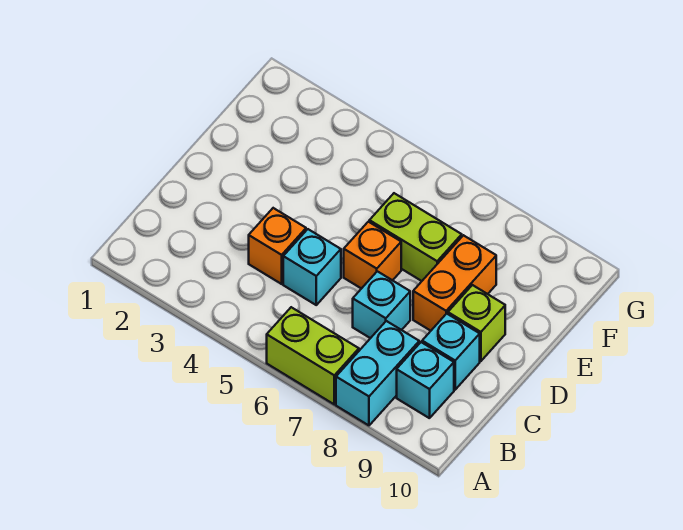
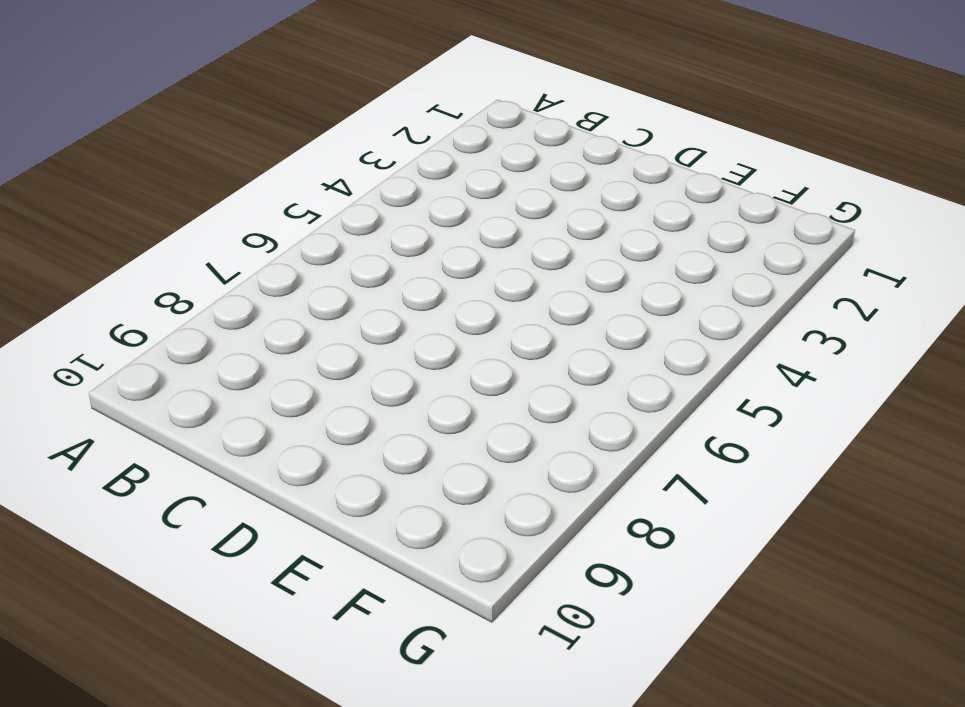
none -> lime 1x2 brick [267,307,359,404]
none -> cyan 1x2 brick [336,321,419,425]

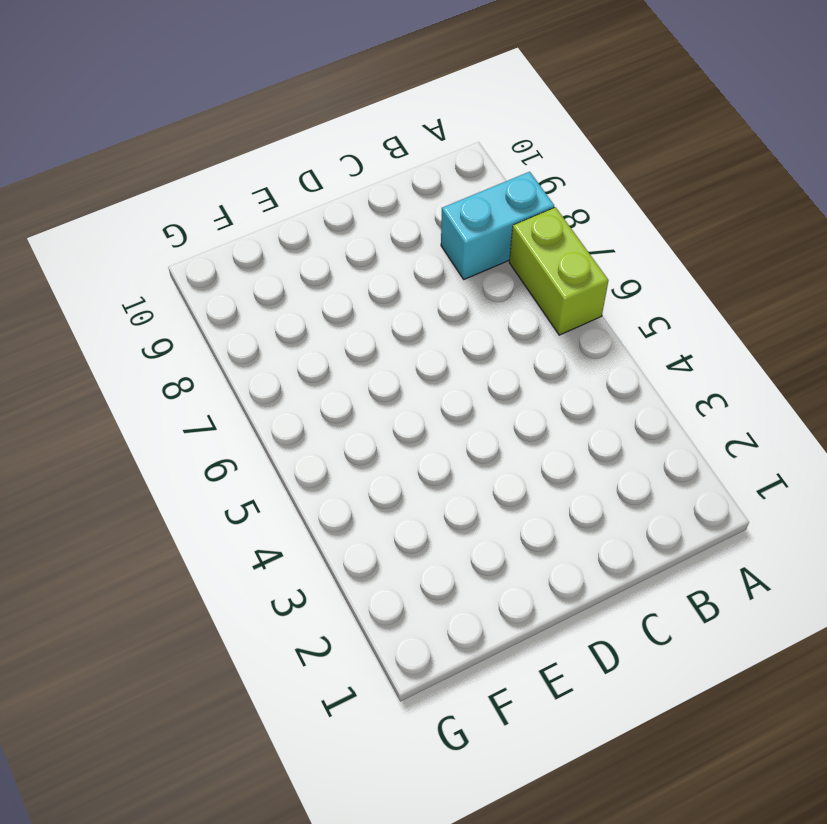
none -> cyan 1x1 brick [397,342,454,418]
none -> orange 1x1 brick [249,208,306,284]

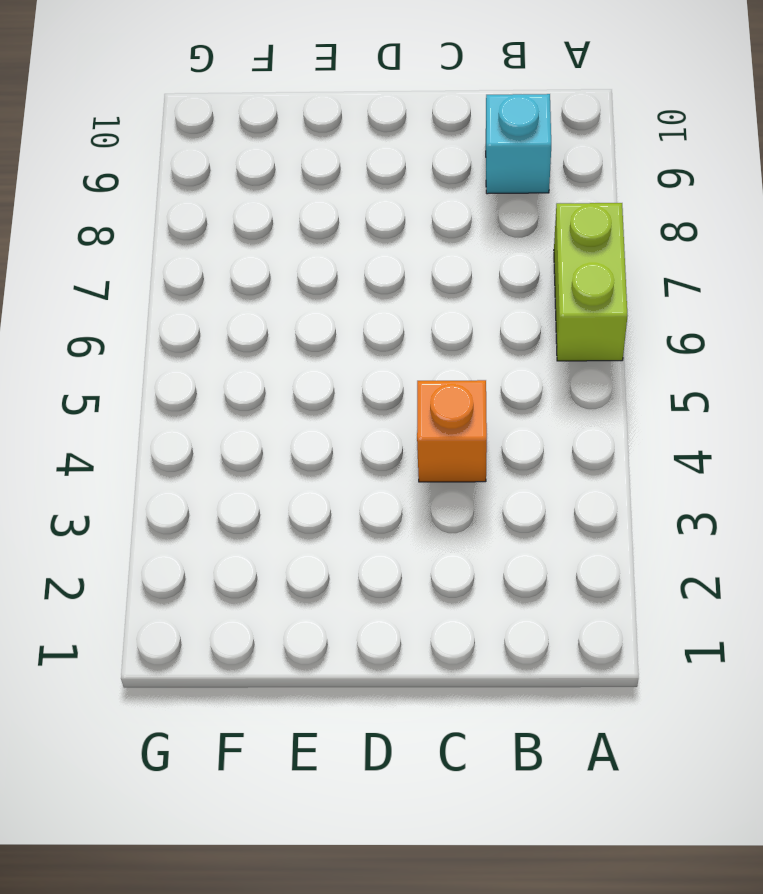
none -> cyan 1x2 brick [336,321,419,425]
none -> cyan 1x1 brick [283,229,341,305]

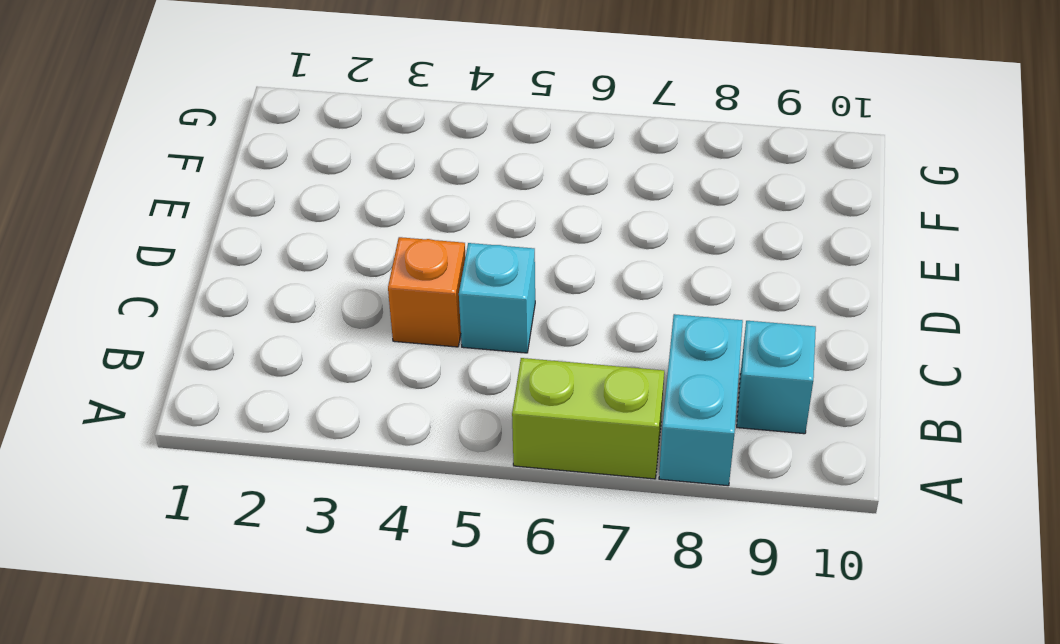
none -> cyan 1x1 brick [353,271,410,338]
none -> cyan 1x1 brick [422,314,480,390]

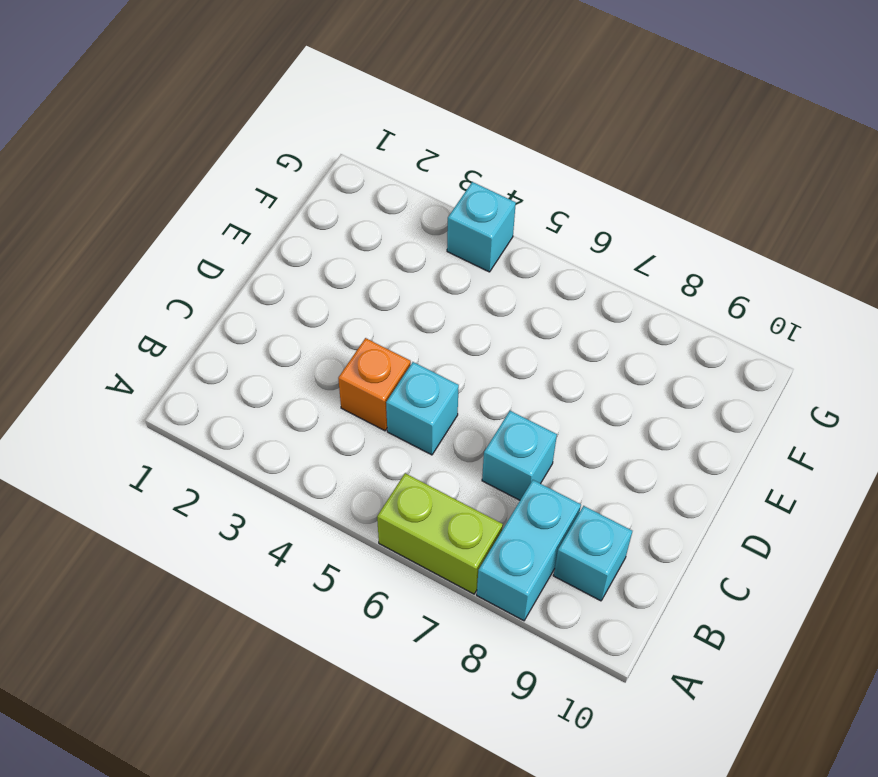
cyan 1x1 brick [447,182,516,272] -> cyan 1x1 brick moved to [422,314,480,390]
none -> orange 1x1 brick [344,222,401,289]
none -> orange 1x2 brick [413,235,496,331]

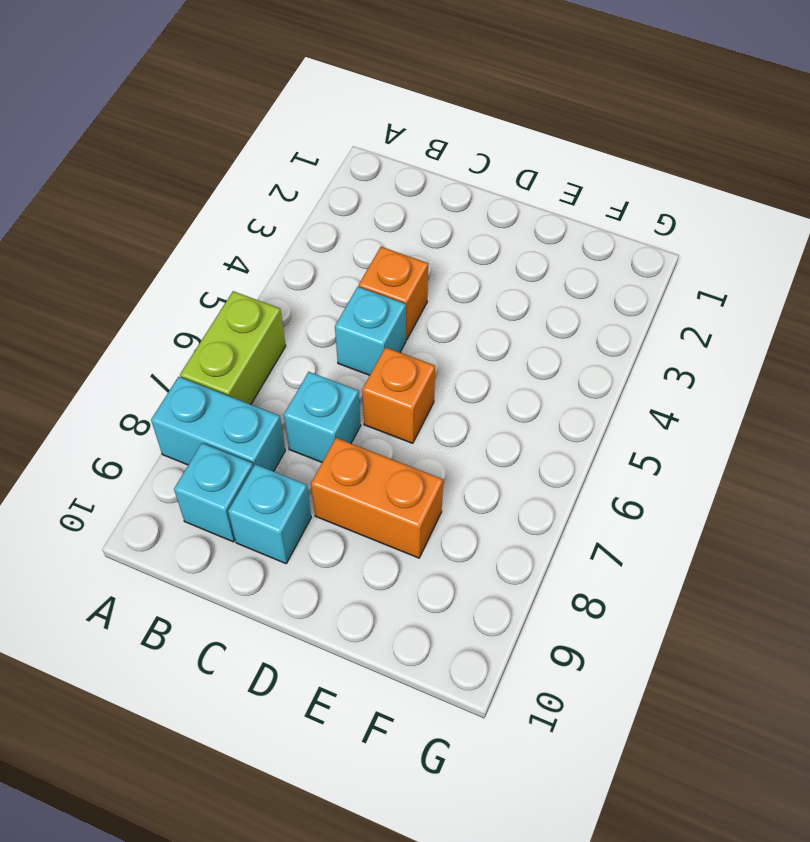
none -> lime 1x1 brick [448,285,505,361]
none -> lime 1x2 brick [369,193,462,281]

